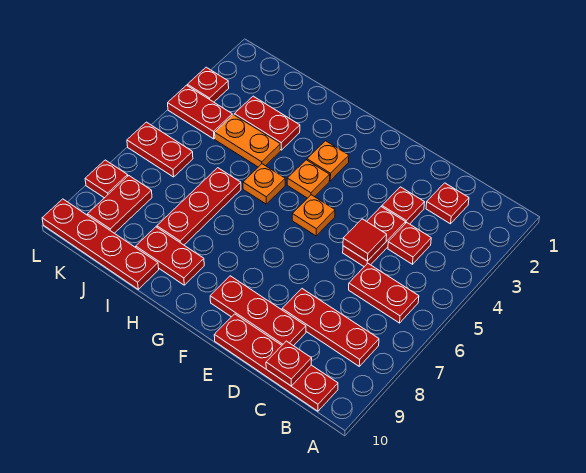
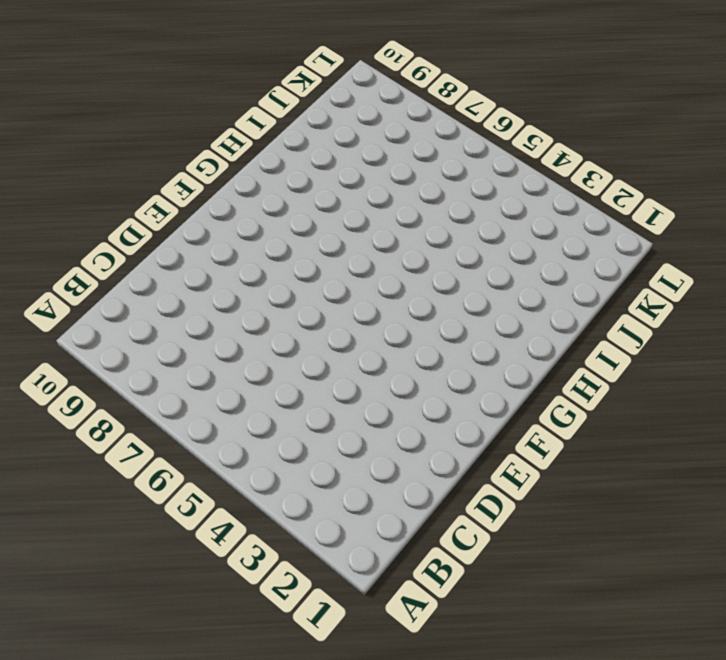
none -> red 1x2 plate [349,263,419,323]
none -> red 1x3 plate [282,289,379,366]
none -> red 1x4 plate [214,314,338,411]

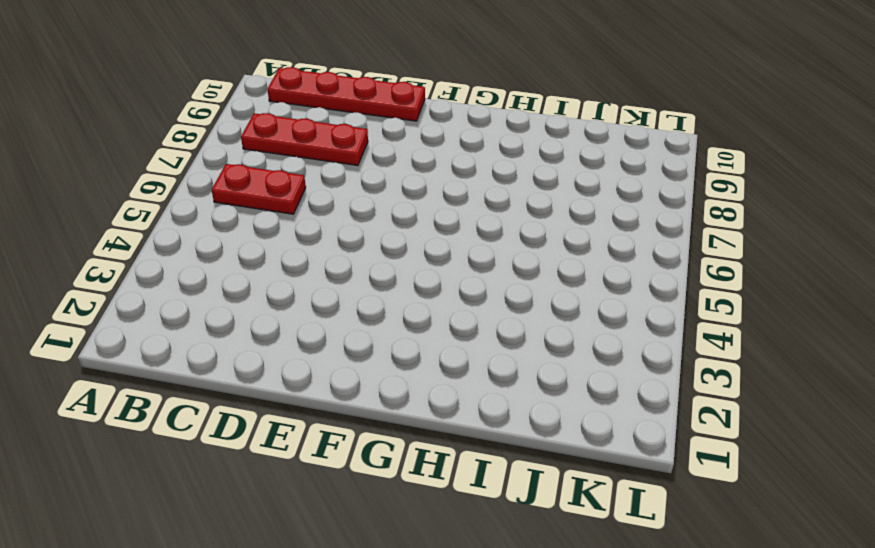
none -> red 1x1 plate [426,183,469,224]
none -> red 1x1 plate [388,223,431,264]
none -> red 1x1 plate [382,187,425,224]

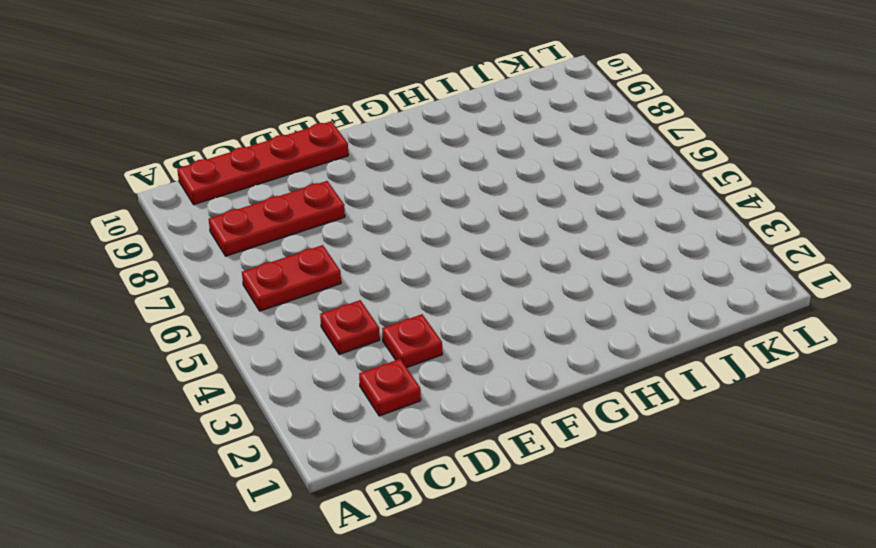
none -> red 1x2 plate [343,207,405,267]
none -> red 1x3 plate [210,276,306,346]
none -> orange 1x1 plate [292,195,335,236]

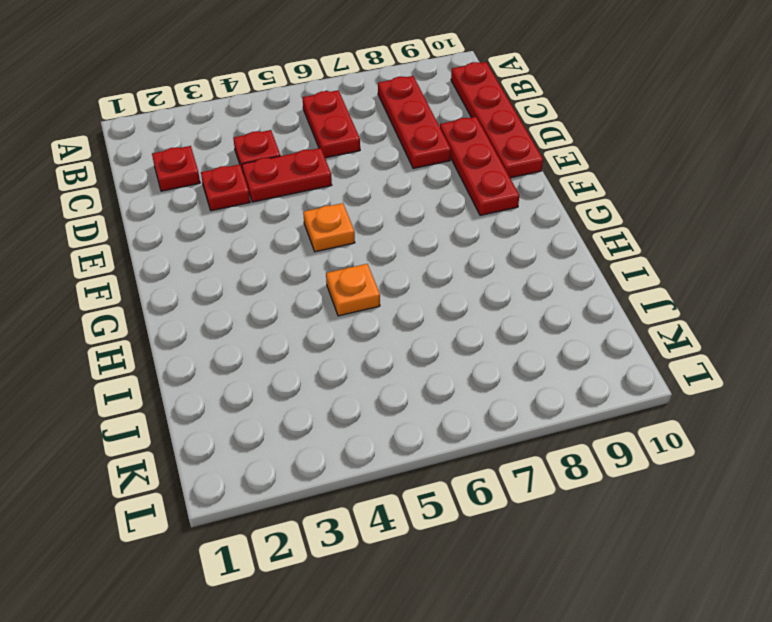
none -> orange 1x1 plate [307,141,349,181]
none -> orange 1x1 plate [287,160,330,198]
none -> red 1x2 plate [136,227,204,285]

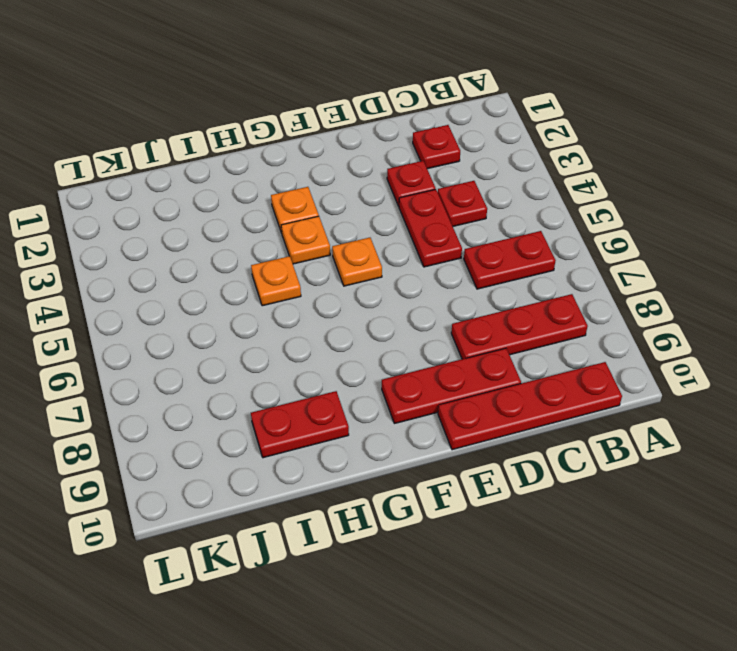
none -> red 1x2 plate [234,96,300,150]
none -> orange 1x2 plate [215,115,281,167]
none -> red 1x3 plate [157,168,241,245]

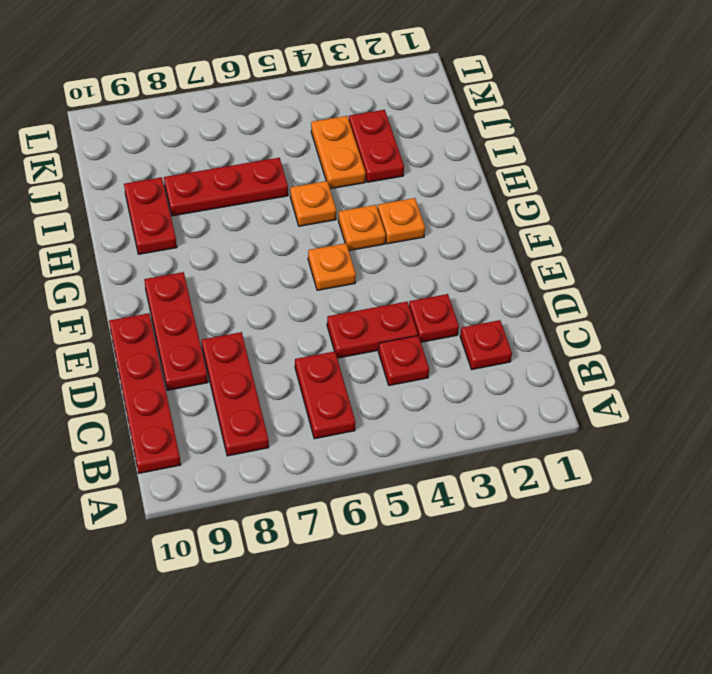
none -> red 1x4 plate [42,199,159,289]
none -> red 1x2 plate [168,85,232,139]
none -> red 1x2 plate [127,122,193,177]

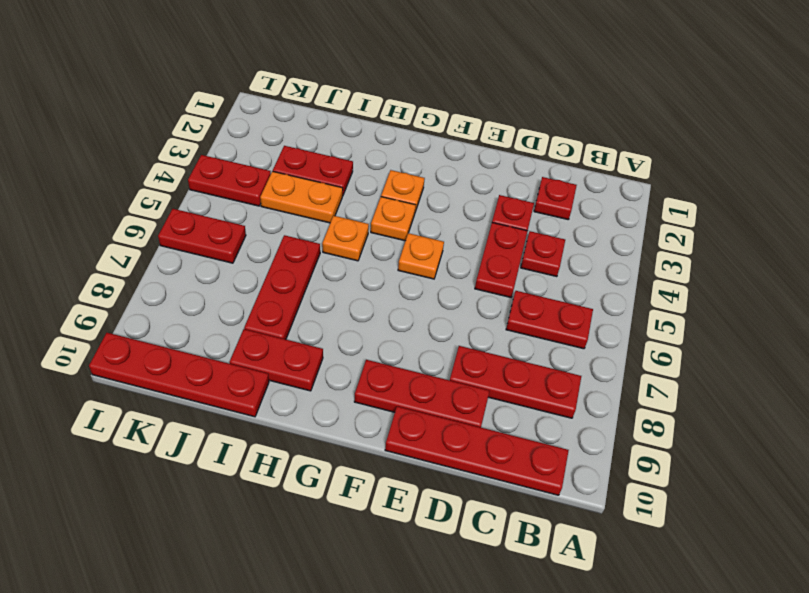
none -> red 1x2 plate [88,176,152,233]
none -> red 1x1 plate [187,67,229,102]
none -> red 1x1 plate [85,160,128,198]

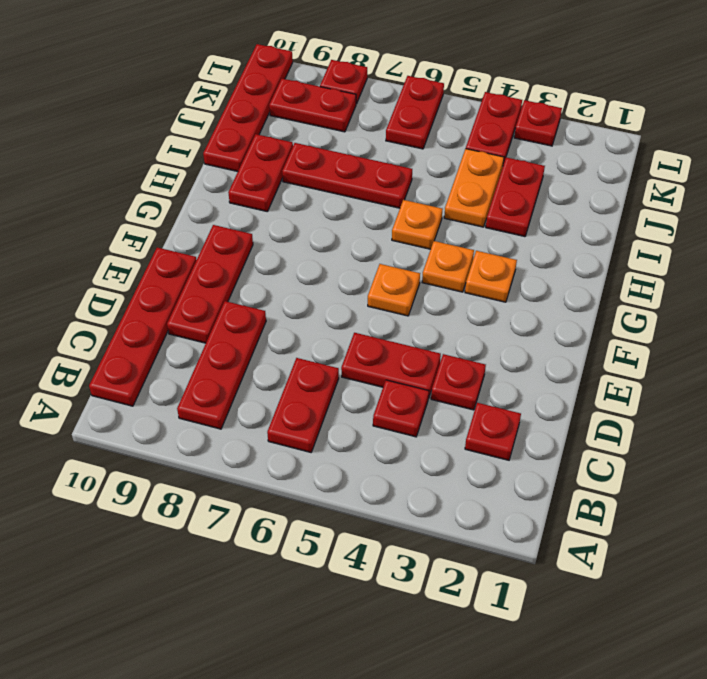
none -> red 1x1 plate [266,341,312,386]
none -> red 1x1 tile [343,219,387,261]

